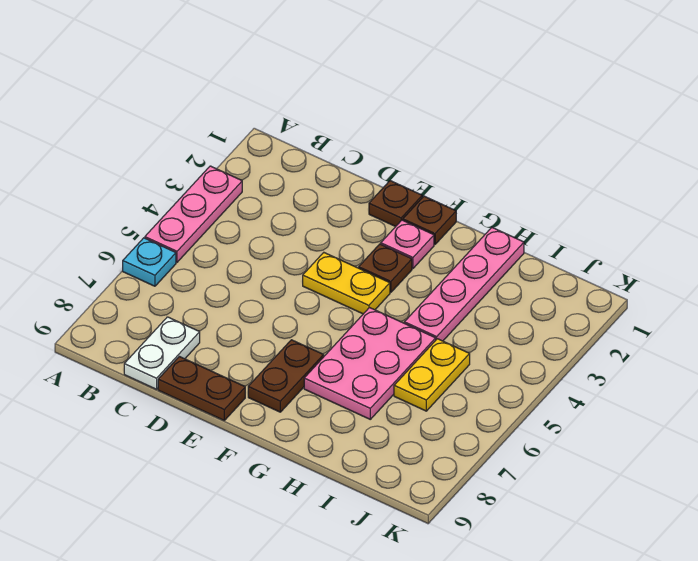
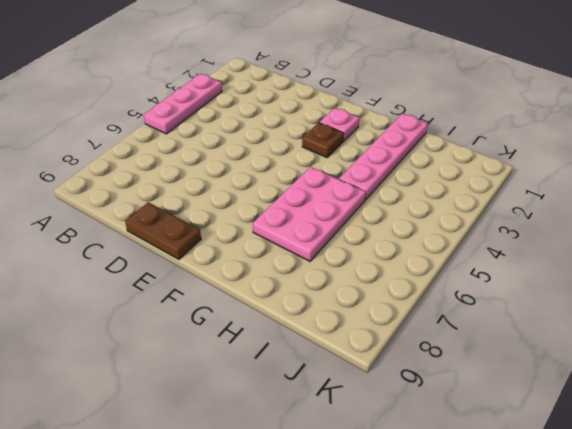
none -> cyan 1x1 plate [123,238,176,286]
none -> white 1x2 plate [124,317,200,389]
none -> brown 1x1 plate [369,181,422,227]

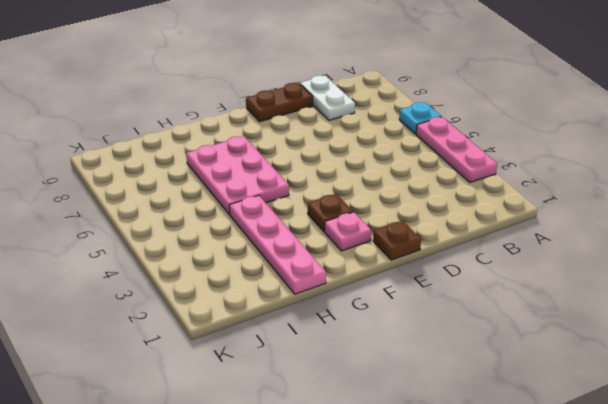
none -> yellow 1x2 plate [303,253,390,314]
none -> brown 1x1 plate [403,196,456,245]
none -> brown 1x2 plate [248,340,324,412]

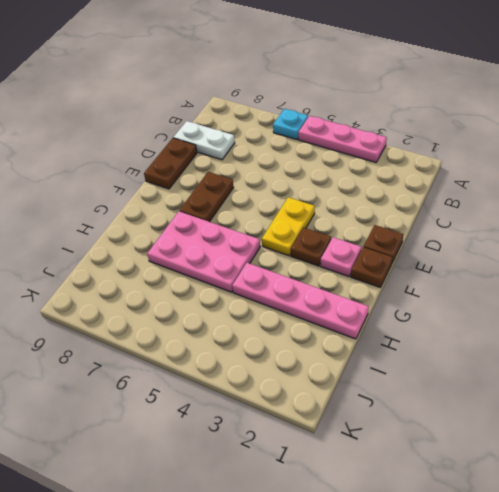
brown 1x2 plate [179,172,234,222] -> brown 1x2 plate turned to [248,340,324,412]
none -> yellow 1x2 plate [394,339,470,411]

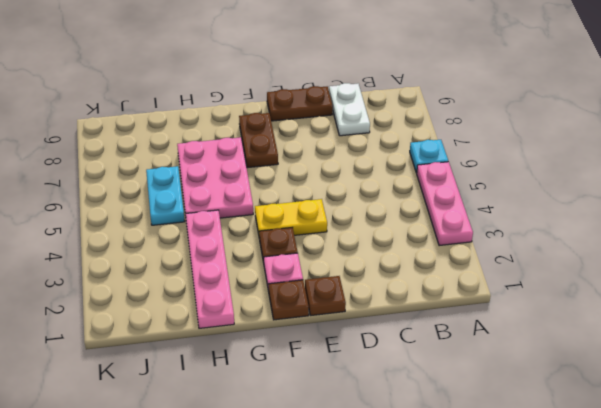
cyan 1x2 plate [146,166,185,225] -> yellow 1x2 plate [394,339,470,411]

